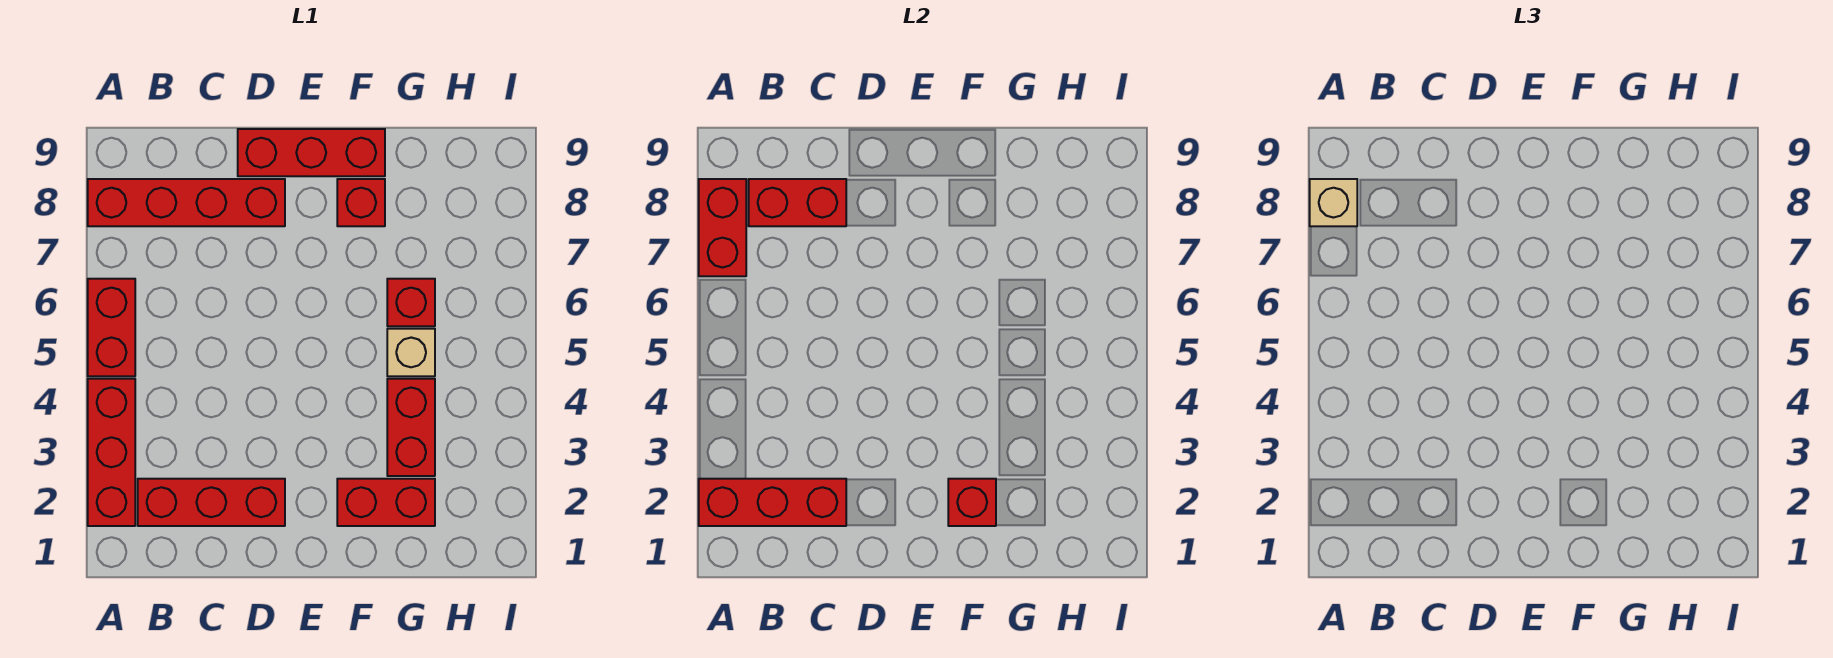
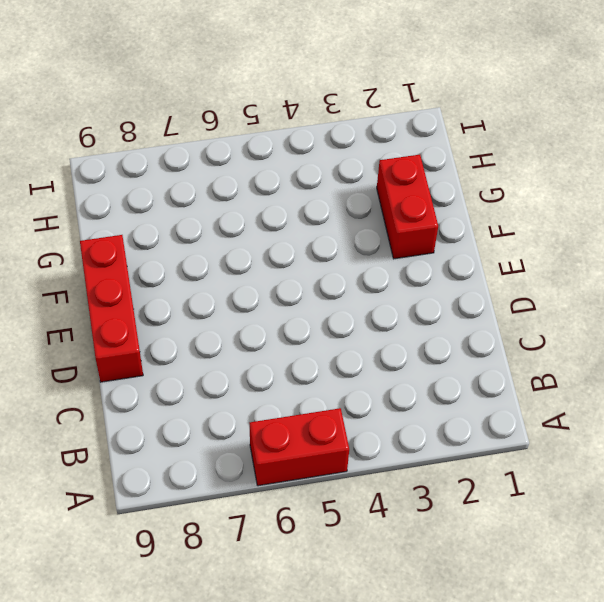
none -> red 1x3 brick [88,379,135,526]
none -> red 1x4 brick [88,179,285,226]
none -> red 1x3 brick [138,479,285,526]

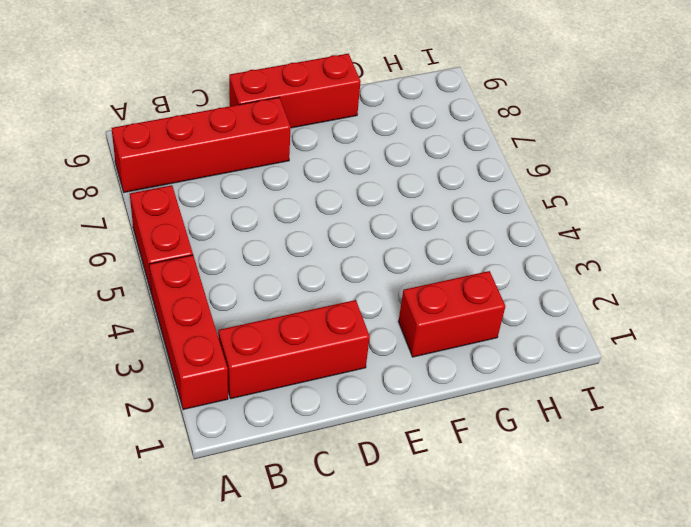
none -> red 1x1 brick [337,179,385,226]
none -> red 1x2 brick [387,379,435,476]
none -> tan 1x1 brick [387,329,435,376]

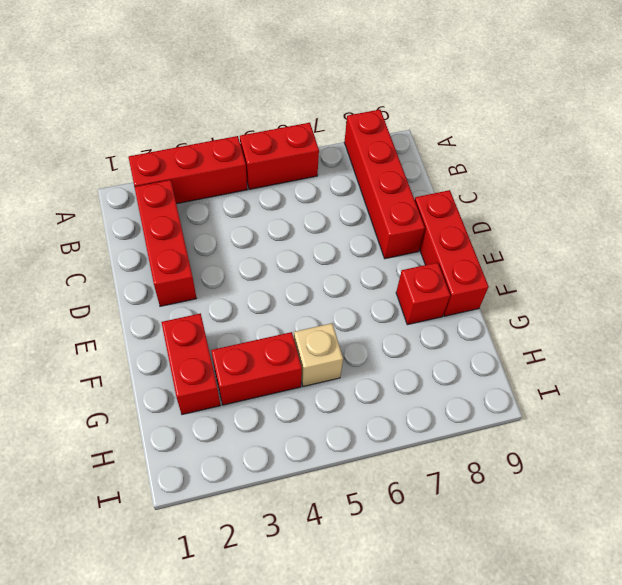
none -> red 1x1 brick [387,279,435,326]
none -> red 1x3 brick [699,479,846,526]
none -> red 1x2 brick [699,179,746,276]

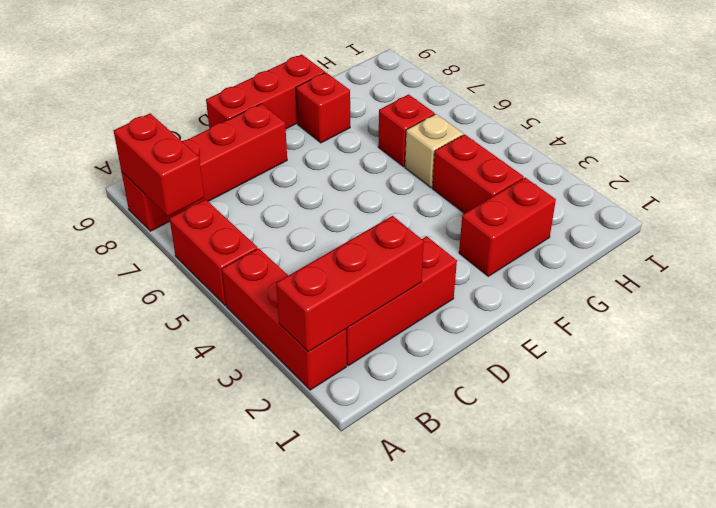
none -> red 1x2 brick [749,179,846,226]
none -> red 1x1 brick [948,479,996,526]
none -> tan 1x1 brick [1310,179,1357,226]

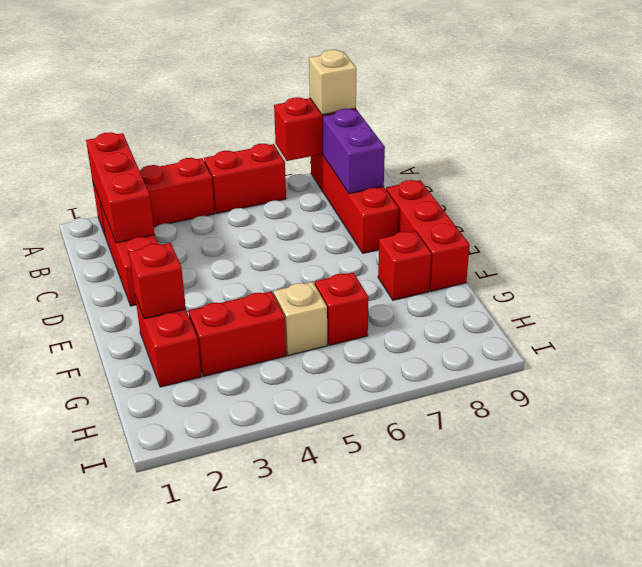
purple 1x2 brick [323,109,385,194] -> red 1x2 brick [749,179,846,226]

